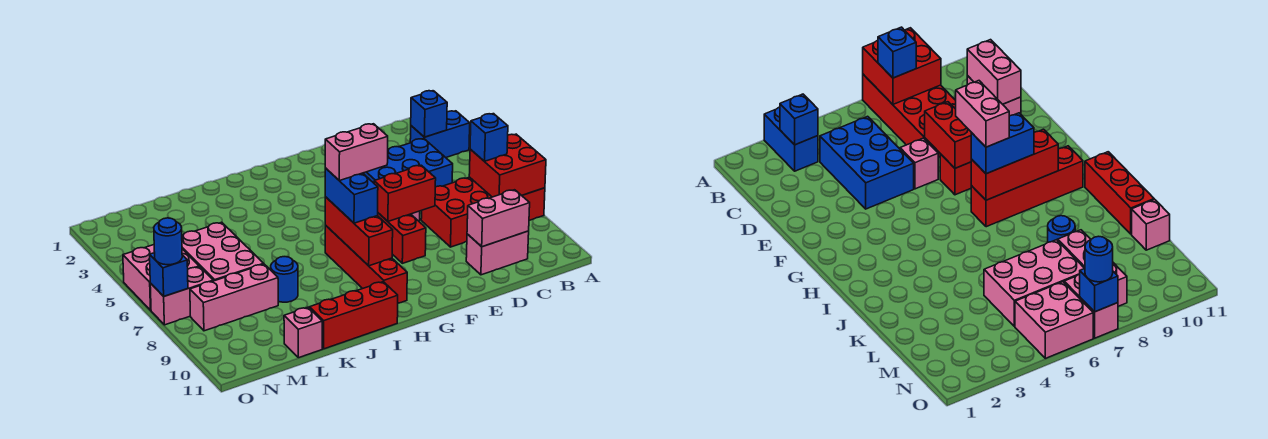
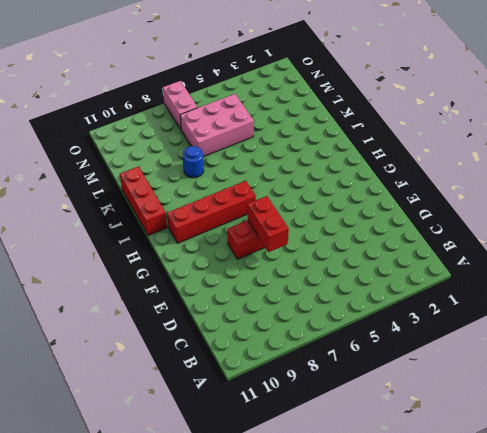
none -> blue 1x2 brick [410,111,470,157]
none -> red 2x4 brick [421,177,545,247]
none -> blue 2x3 brick [363,139,453,187]

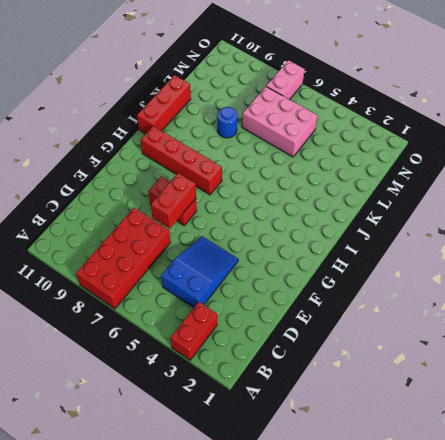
red 1x2 brick [171,302,217,360] -> blue 1x2 brick [410,111,470,157]
blue 2x3 slope [161,236,238,308] -> blue 2x3 brick [363,139,453,187]
none -> pink 1x2 brick [466,231,529,275]
none -> pink 1x1 brick [900,138,938,189]
none -> pink 1x3 brick [190,264,278,331]

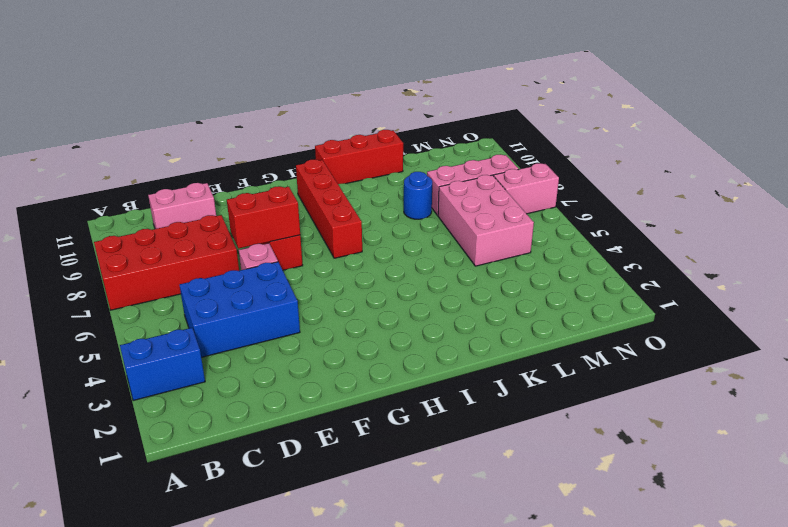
none -> pink 1x1 brick [284,307,322,358]
none -> pink 2x2 brick [123,245,199,310]
none -> red 2x2 brick [469,134,546,197]

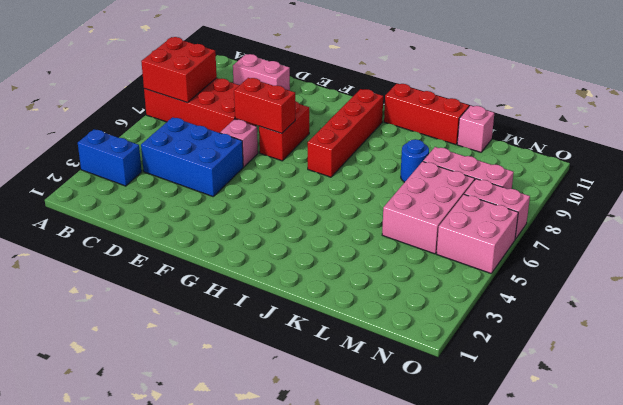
none -> blue 1x1 brick [411,91,447,137]
none -> pink 1x2 brick [467,190,530,247]
none -> red 1x3 brick [325,197,393,266]

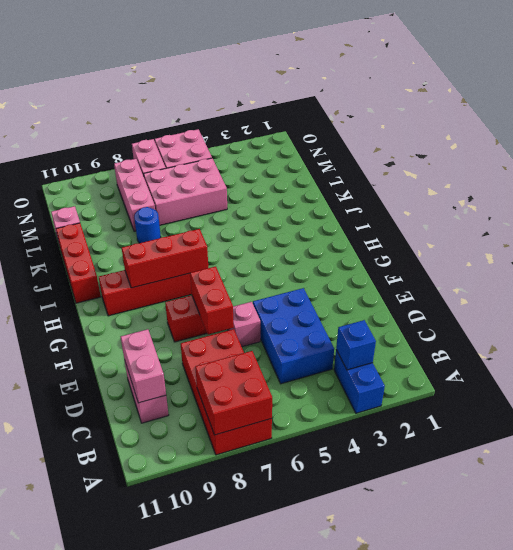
none -> blue 1x1 brick [150,253,188,296]
none -> blue 1x1 brick [470,114,508,161]
none -> blue 1x2 brick [325,168,378,223]

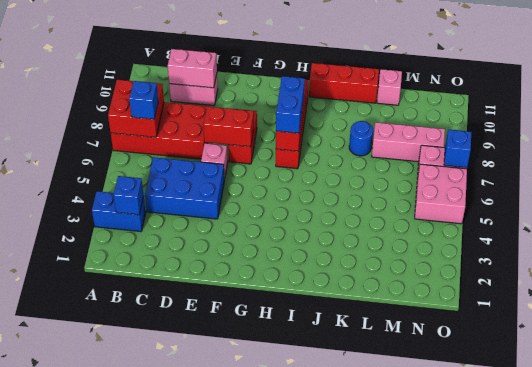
none -> pink 2x3 brick [182,222,264,281]
none -> blue 1x1 round brick [154,218,182,265]
none -> pink 1x2 brick [325,124,388,181]

